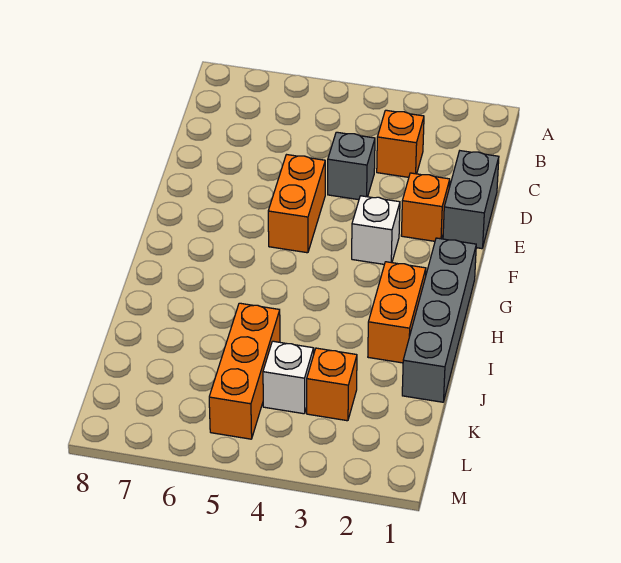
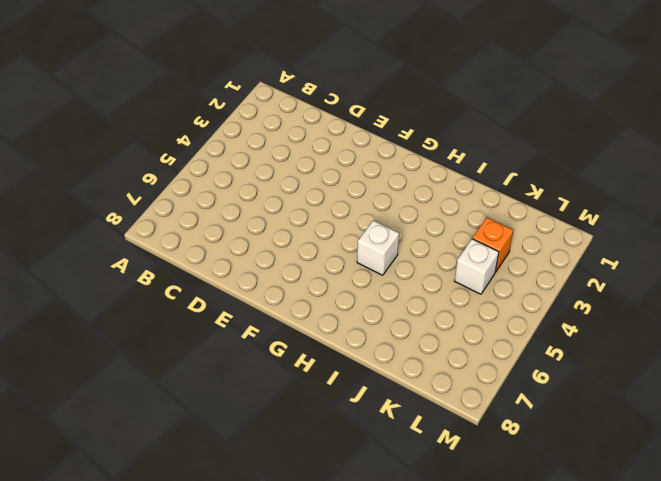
white 1x1 brick [357,220,399,275] -> white 1x1 brick moved to [352,196,400,264]
none -> orange 1x1 brick [377,110,424,177]
none -> grey 1x2 brick [443,151,499,249]

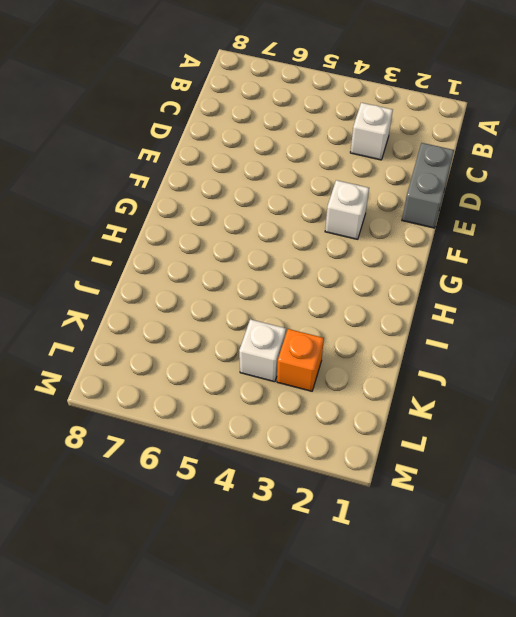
white 1x1 brick [350,103,393,160] -> orange 1x1 brick [377,110,424,177]
none -> grey 1x1 brick [328,132,375,200]
none -> orange 1x1 brick [401,173,450,241]

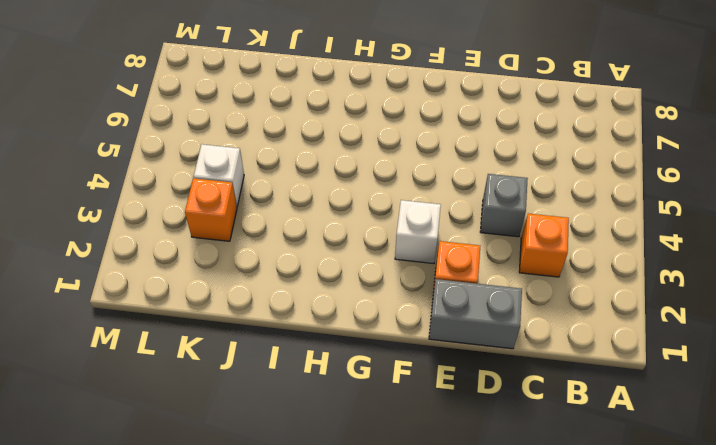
none -> orange 1x2 brick [268,155,325,253]
none -> grey 1x4 brick [402,238,476,402]

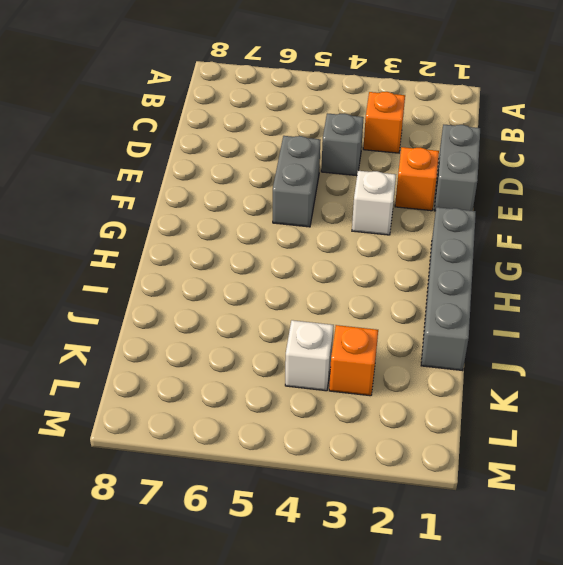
grey 1x2 brick [273,136,320,227] -> orange 1x2 brick [268,155,325,253]
none -> orange 1x2 brick [368,262,426,363]
none -> orange 1x3 brick [209,303,280,439]

